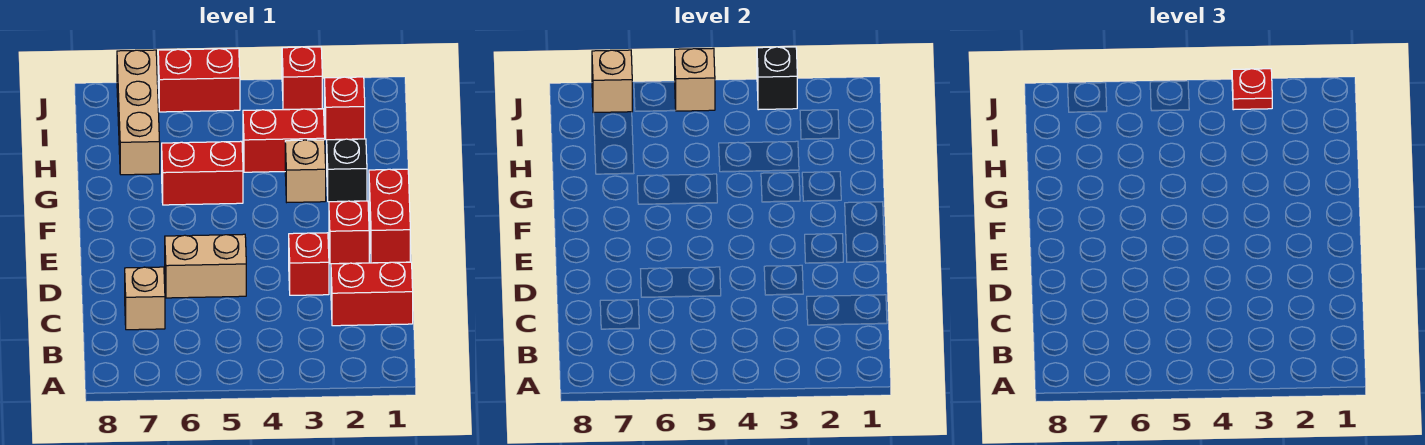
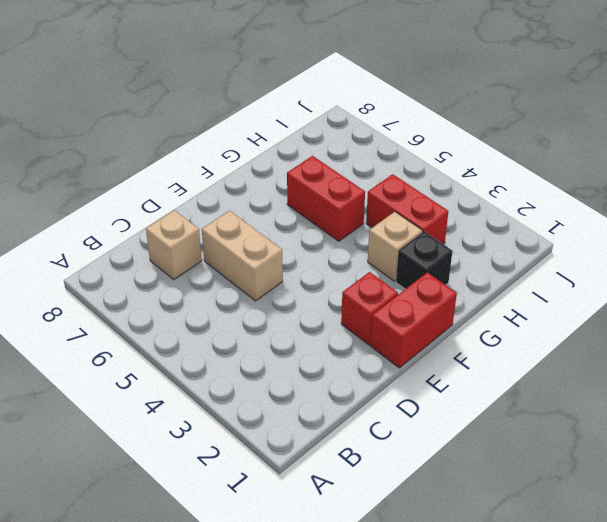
none -> red 1x2 brick [331,262,413,326]
none -> red 1x1 brick [289,233,329,295]
none -> tan 1x3 brick [117,50,160,175]

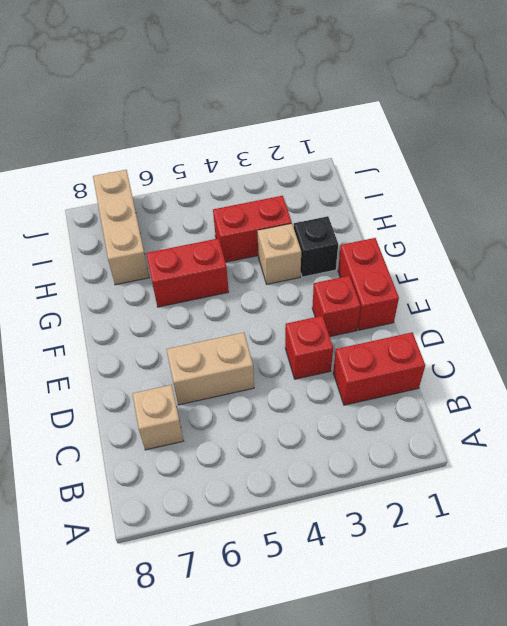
none -> red 1x1 brick [324,77,365,140]
none -> red 1x1 brick [282,47,322,110]
none -> red 1x2 brick [158,48,240,112]

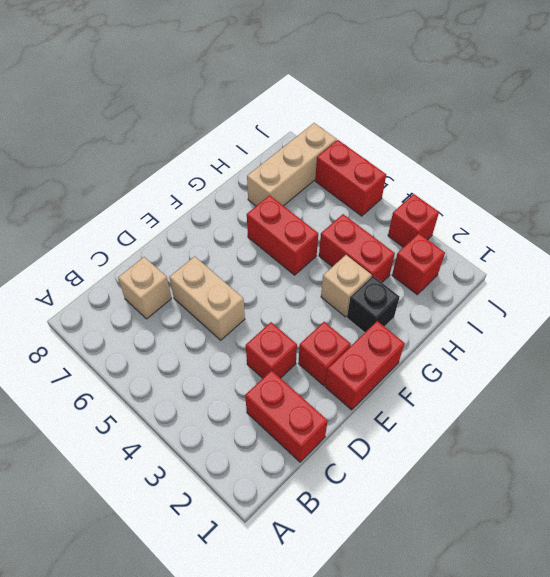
none -> black 1x1 brick [757,47,797,110]
none -> tan 1x1 brick [675,48,715,111]
none -> tan 1x1 brick [592,50,632,113]

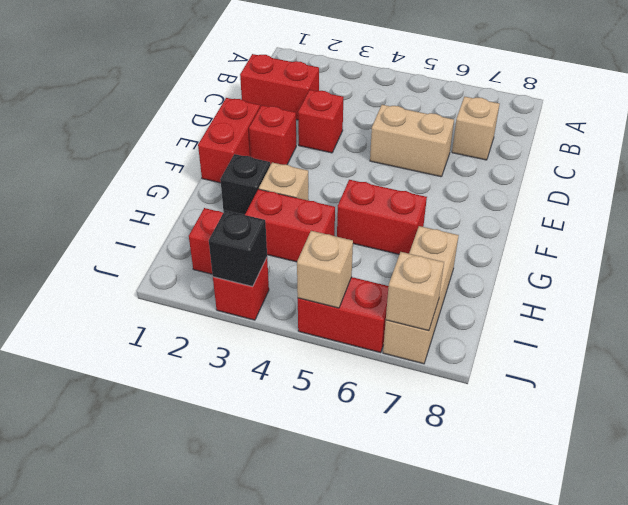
none -> red 1x1 plate [1232,69,1272,110]

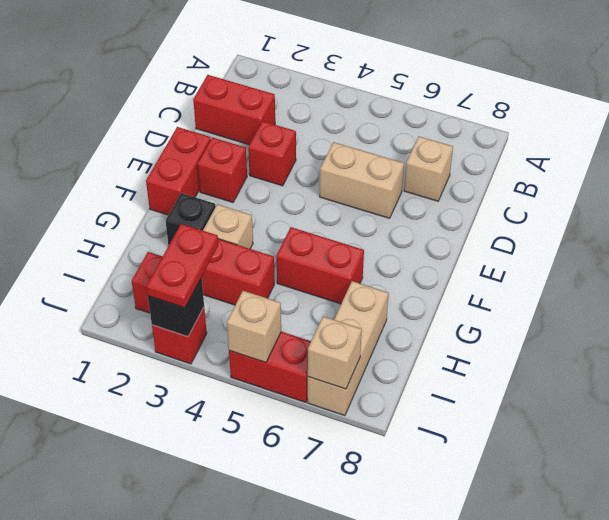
red 1x2 plate [146,224,218,308] -> red 1x1 plate [1232,69,1272,110]

